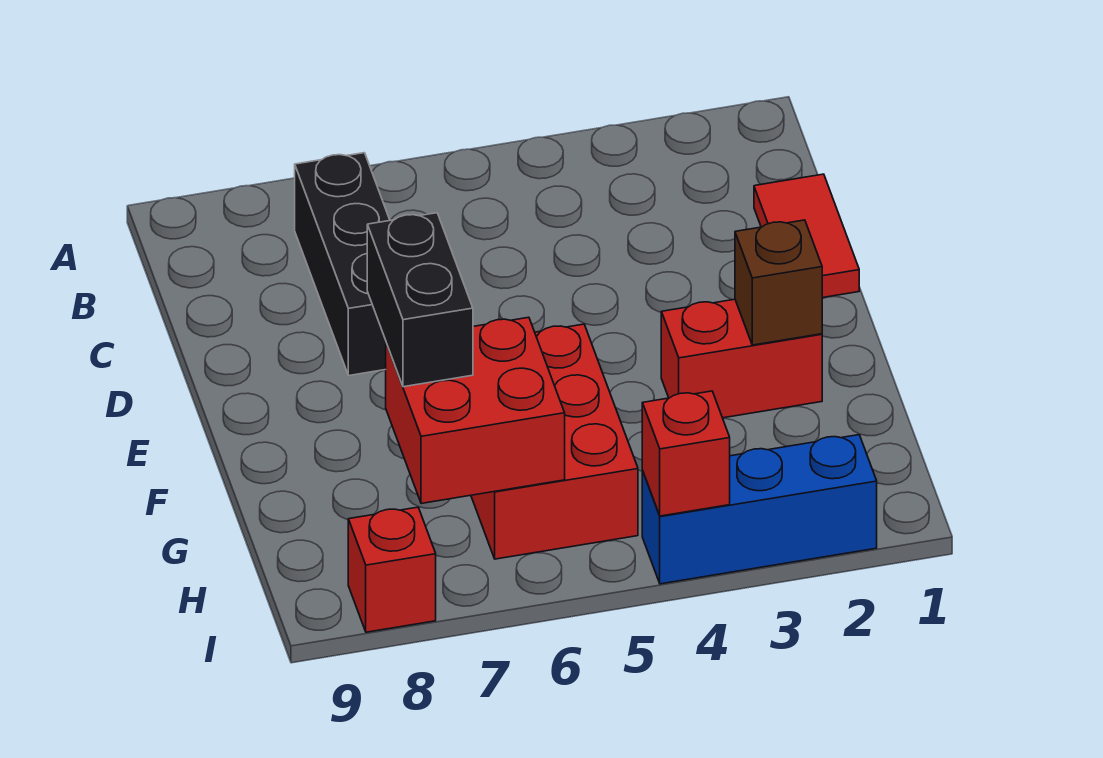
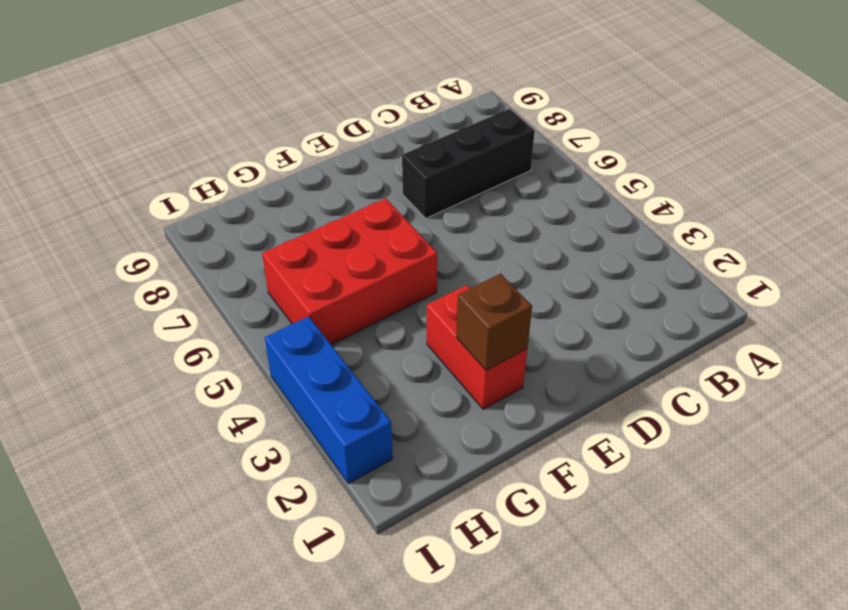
none -> red 1x2 tile [754,174,859,298]
none -> red 1x1 brick [348,507,436,632]

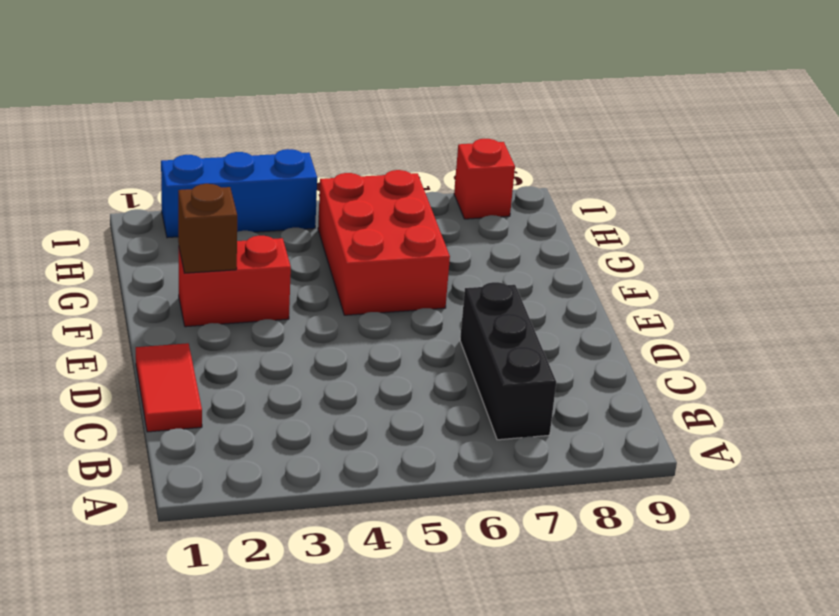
none -> red 2x2 brick [386,317,565,504]
none -> red 1x1 brick [642,391,730,516]

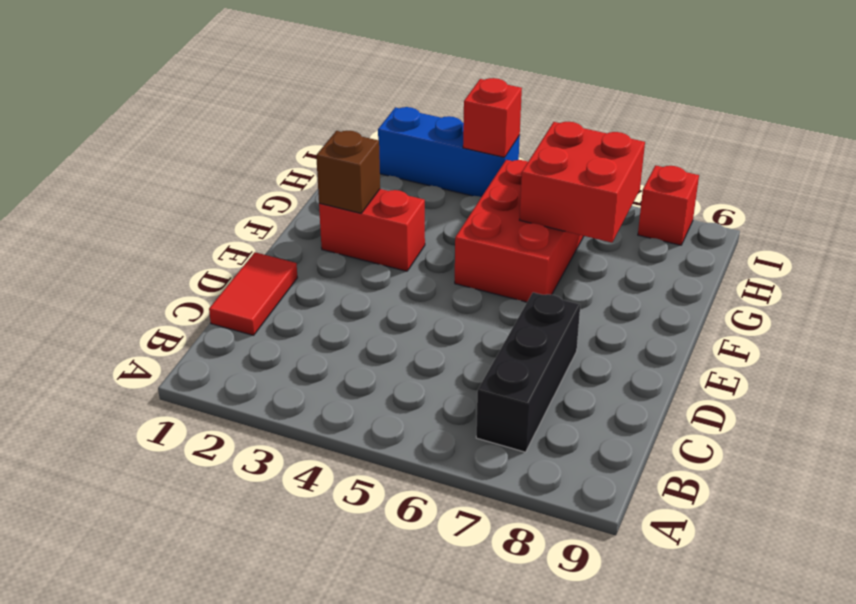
none -> black 1x2 brick [367,213,473,387]

